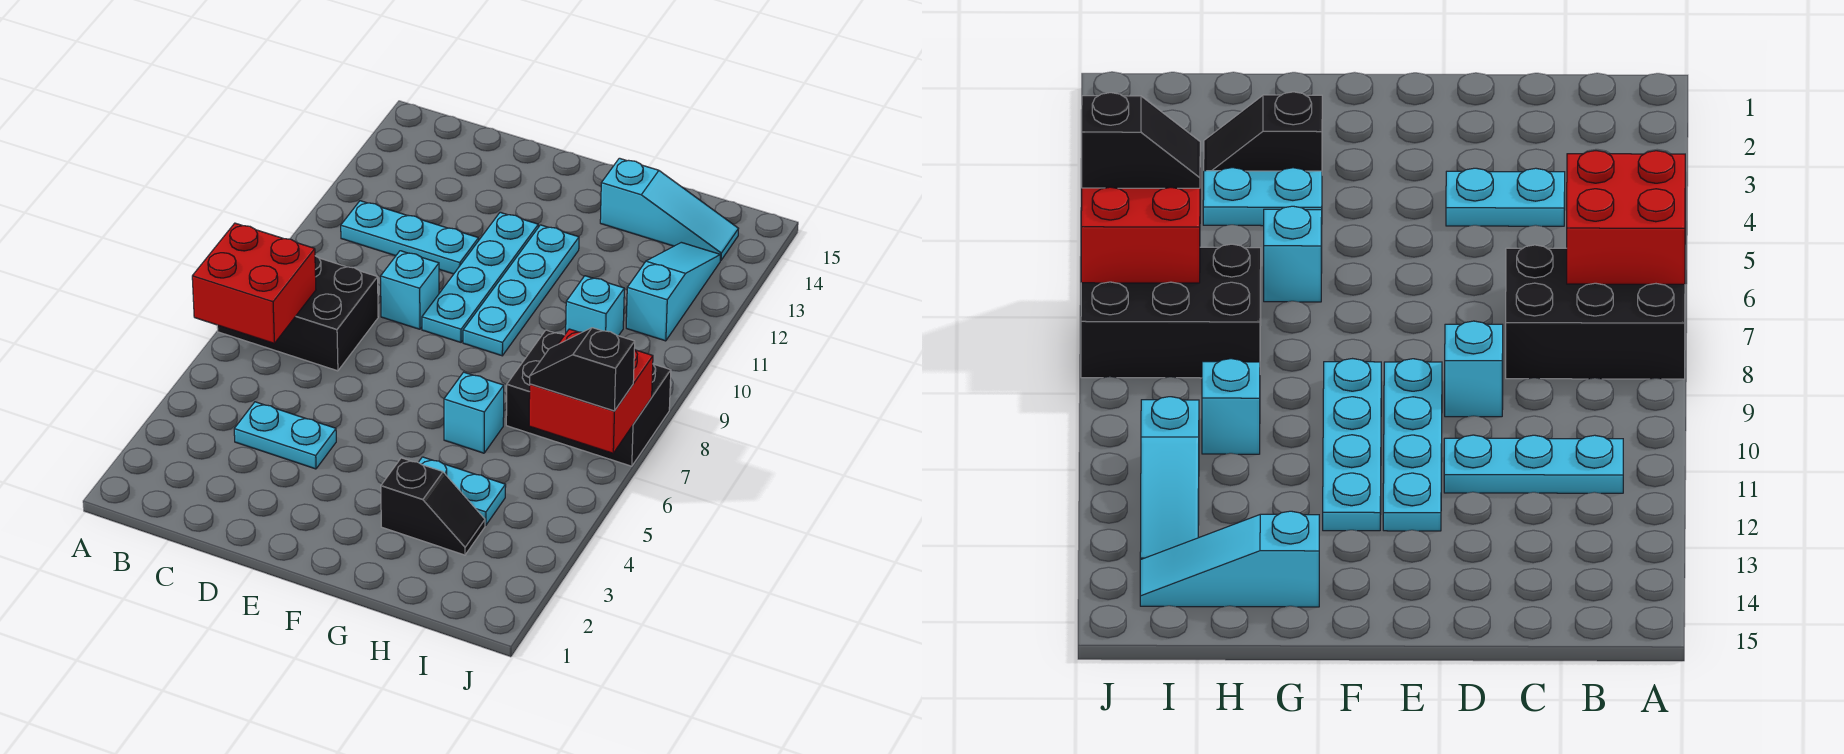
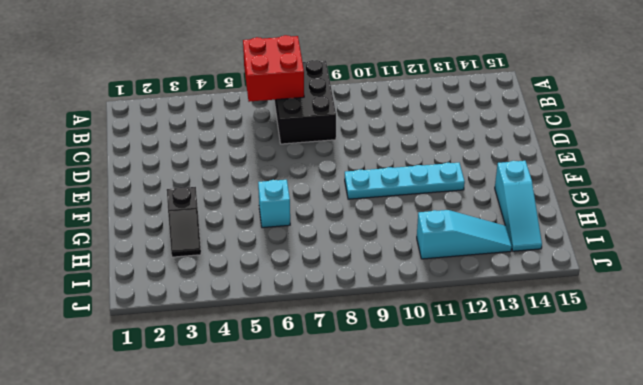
none -> cyan 1x3 plate [341,201,479,274]
none -> cyan 1x2 plate [234,402,336,469]
none -> cyan 1x1 brick [381,251,439,329]

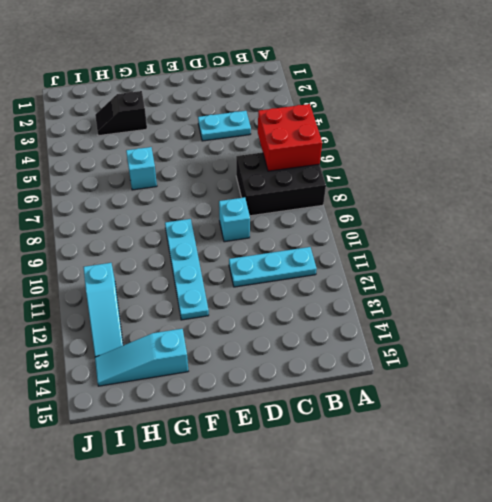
none -> cyan 1x4 plate [422,212,538,342]
none -> cyan 1x2 plate [418,457,506,525]
none -> black 2x3 brick [506,330,671,466]

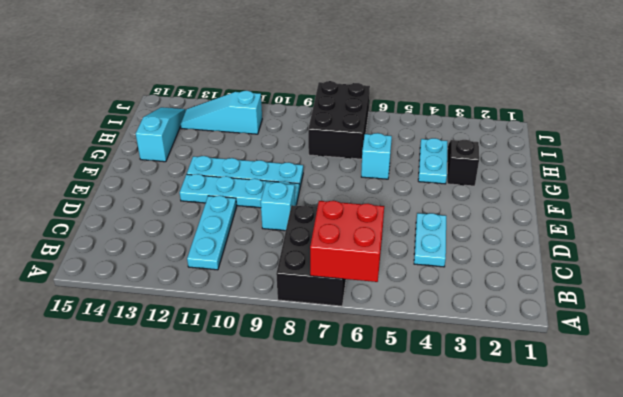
none -> cyan 1x1 brick [566,276,624,336]
none -> red 2x2 brick [529,329,653,453]
none -> black 1x2 slope [530,328,635,411]

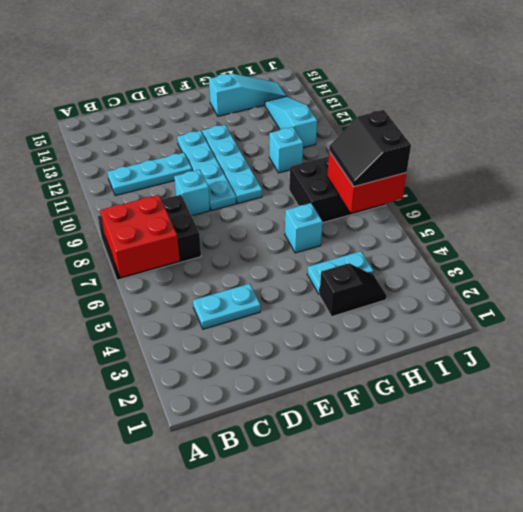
black 2x2 slope [329,110,411,187] -> black 1x2 slope [530,328,635,411]

